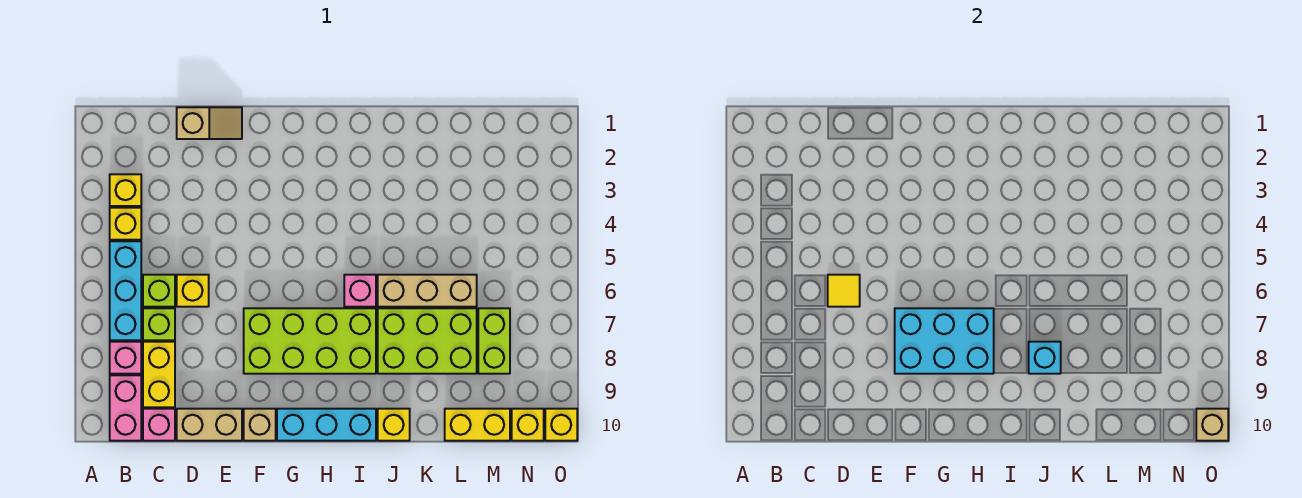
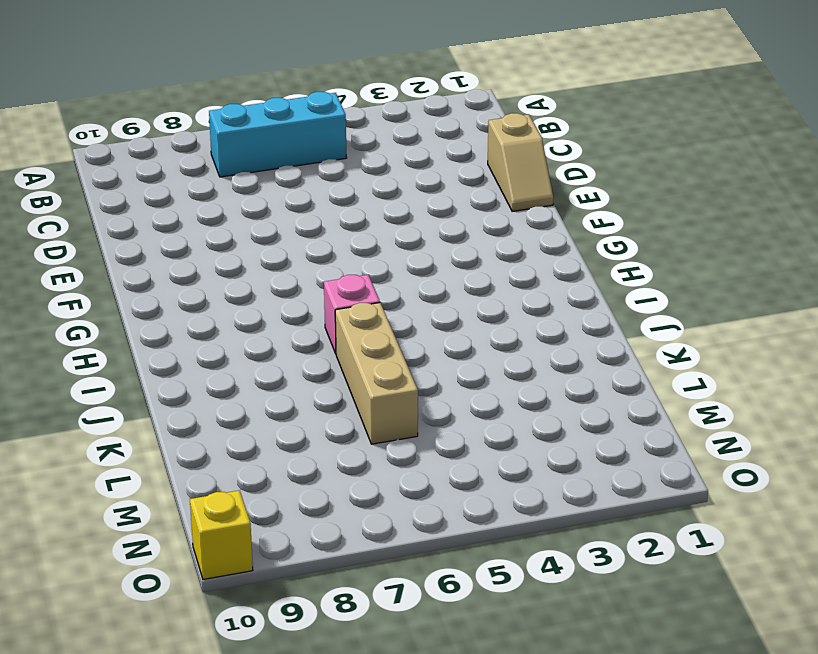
none -> yellow 1x1 brick [110,174,141,206]
none -> yellow 1x1 brick [110,208,141,240]
none -> pink 1x1 brick [110,342,141,374]

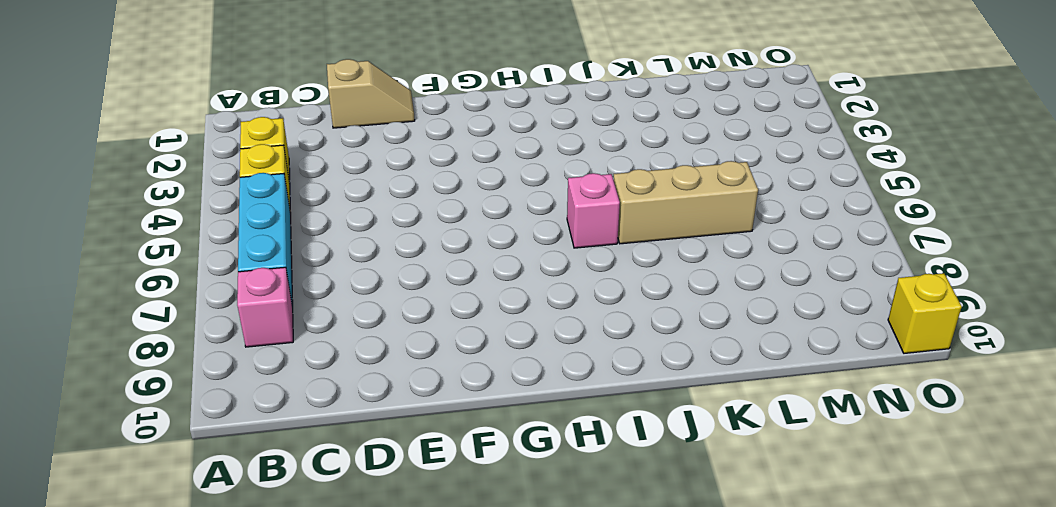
none -> pink 1x2 brick [110,375,141,441]
none -> lime 1x1 brick [143,275,175,307]
none -> lime 1x1 brick [143,308,175,340]

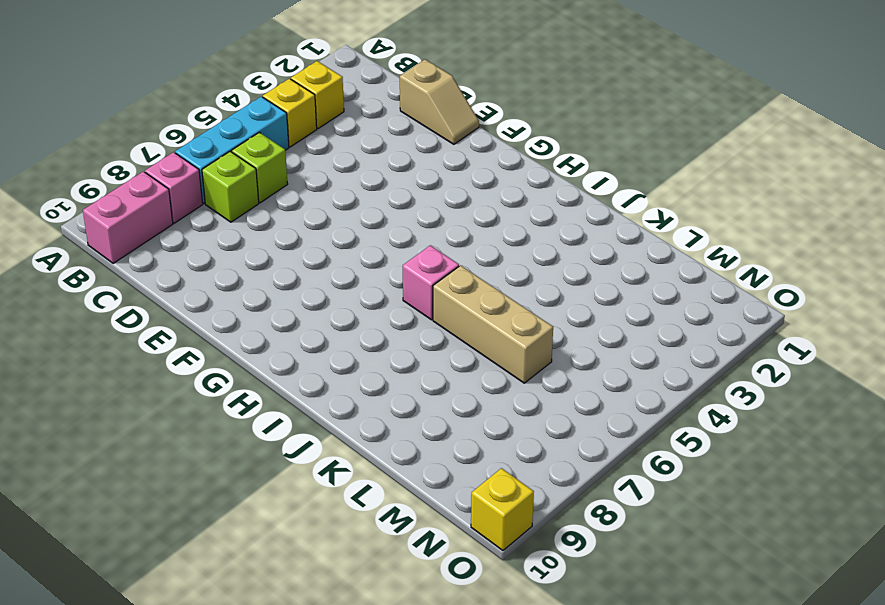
none -> yellow 1x2 brick [143,342,175,407]
none -> pink 1x1 brick [143,409,175,441]
none -> yellow 1x1 brick [177,275,209,307]

